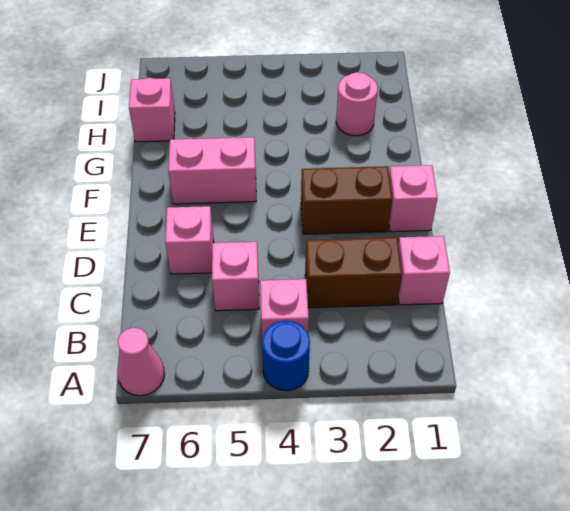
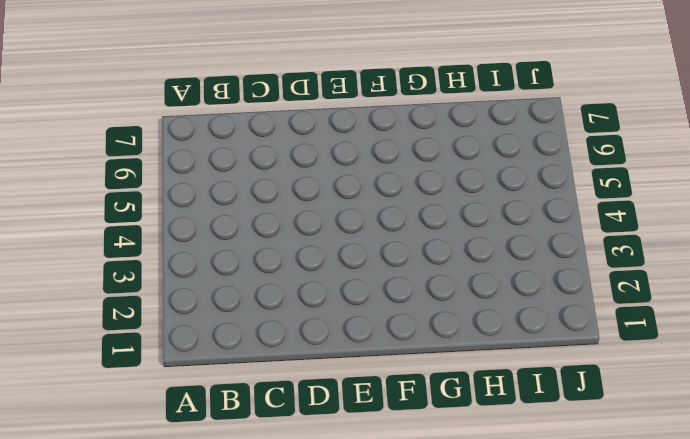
none -> blue 1x1 round brick [262,321,310,391]
none -> pink 1x1 cone [117,328,165,396]
none -> pink 1x1 brick [260,279,309,339]

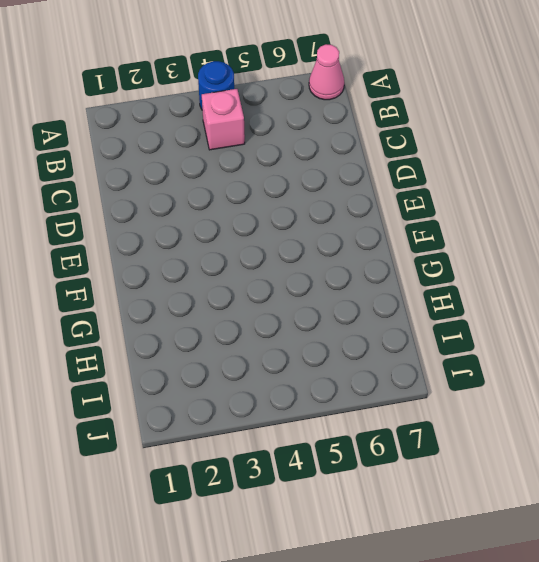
none -> pink 1x1 brick [398,236,450,305]
none -> brown 1x2 brick [305,237,402,308]
none -> pink 1x1 brick [212,242,259,311]

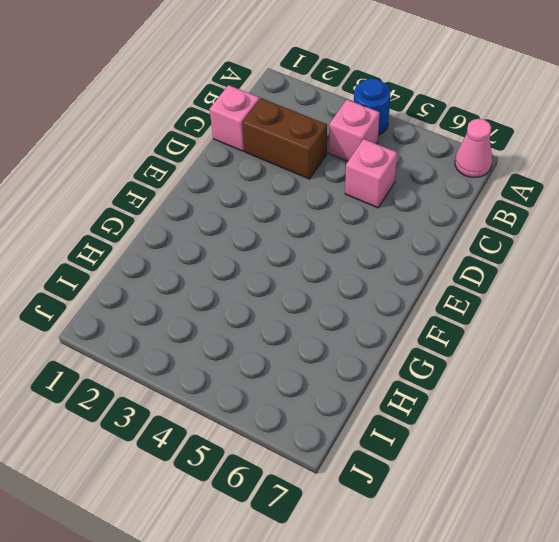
none -> pink 1x1 brick [165,206,214,274]
none -> pink 1x1 brick [389,165,438,232]
none -> brown 1x2 brick [301,166,392,234]

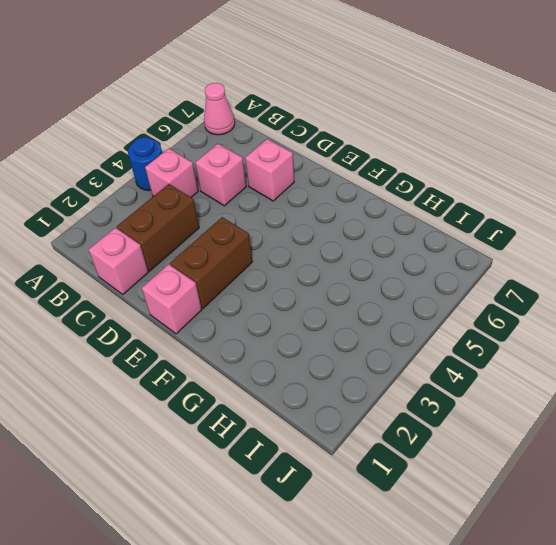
none -> pink 1x2 brick [168,137,256,204]
none -> pink 1x1 round brick [336,72,378,136]
none -> pink 1x1 brick [129,78,175,142]

